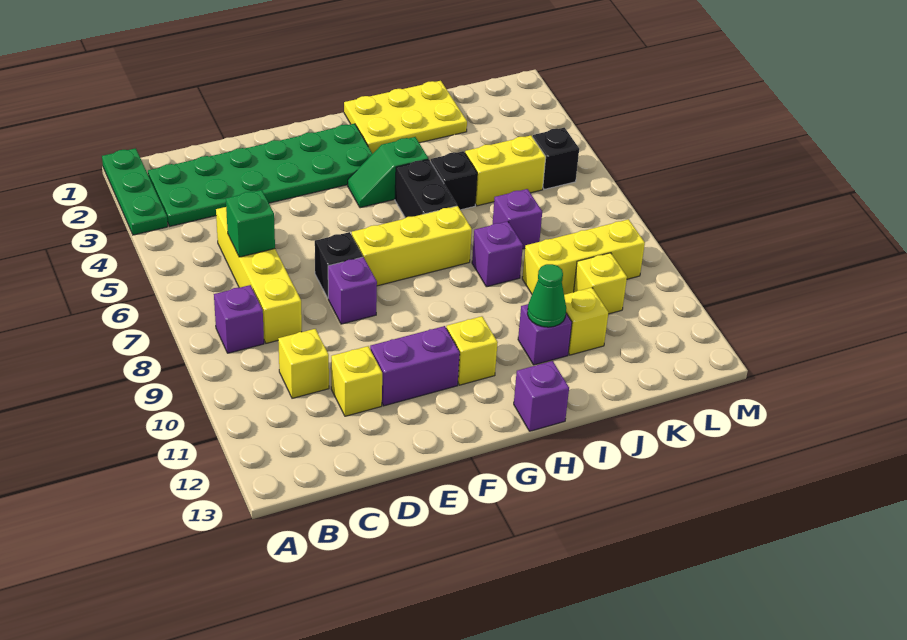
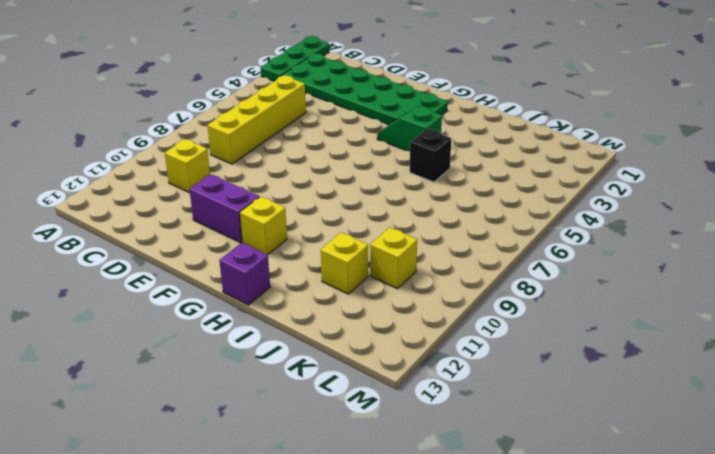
none -> purple 1x1 brick [214,285,264,353]
none -> yellow 1x1 brick [331,346,382,416]
none -> black 1x1 brick [315,232,363,298]

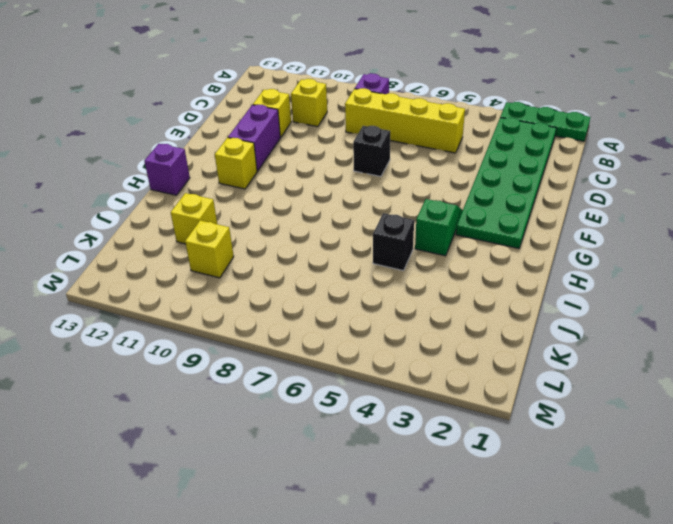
none -> purple 1x1 brick [328,257,377,324]
none -> yellow 1x3 brick [352,206,472,286]
none -> yellow 2x3 plate [344,81,467,154]

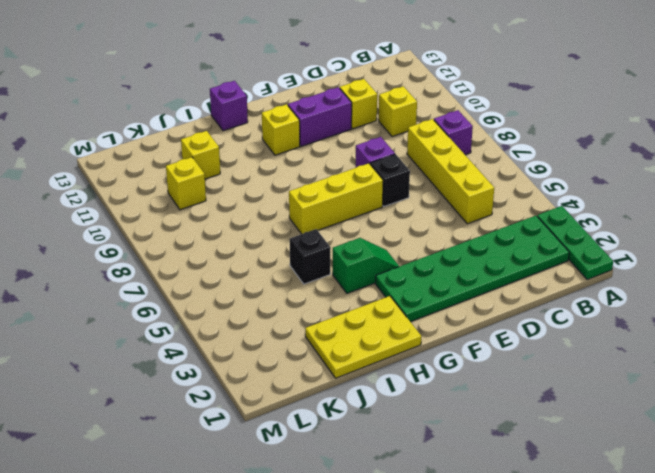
none -> black 1x2 brick [395,159,457,218]
none -> purple 1x1 brick [472,221,523,287]
none -> purple 1x1 brick [518,304,572,365]

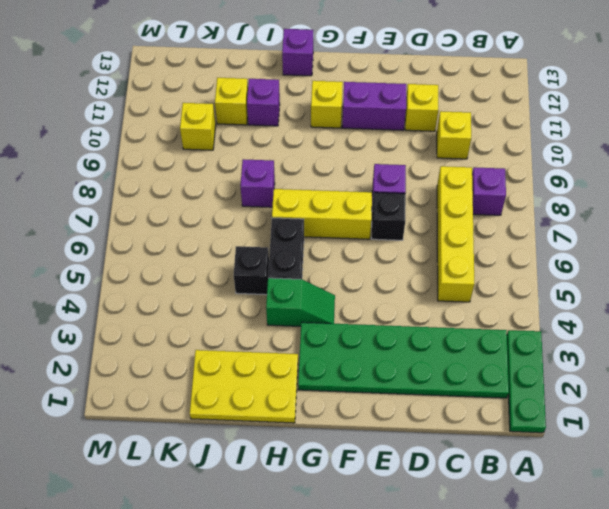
none -> yellow 1x2 brick [465,135,546,206]
none -> purple 1x1 brick [493,189,542,249]
none -> yellow 1x3 brick [522,219,645,295]

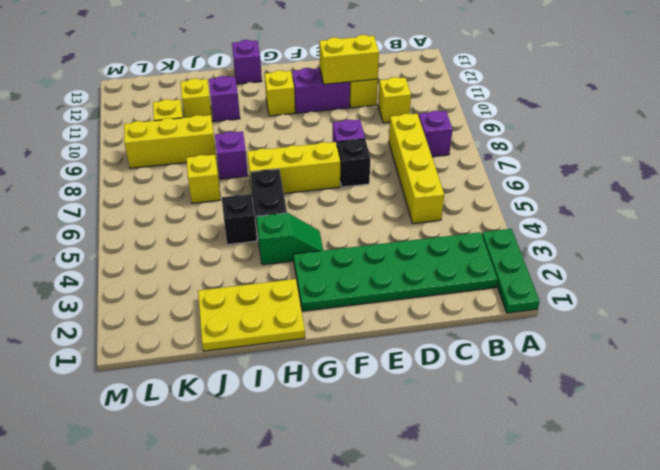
yellow 1x2 brick [319,35,379,84] -> yellow 1x2 brick moved to [465,135,546,206]
yellow 1x1 brick [186,155,221,203] -> purple 1x1 brick [493,189,542,249]
none -> black 1x1 brick [533,128,579,189]
none -> green 1x1 brick [226,190,275,257]
none -> green 1x1 cone [527,264,566,327]

